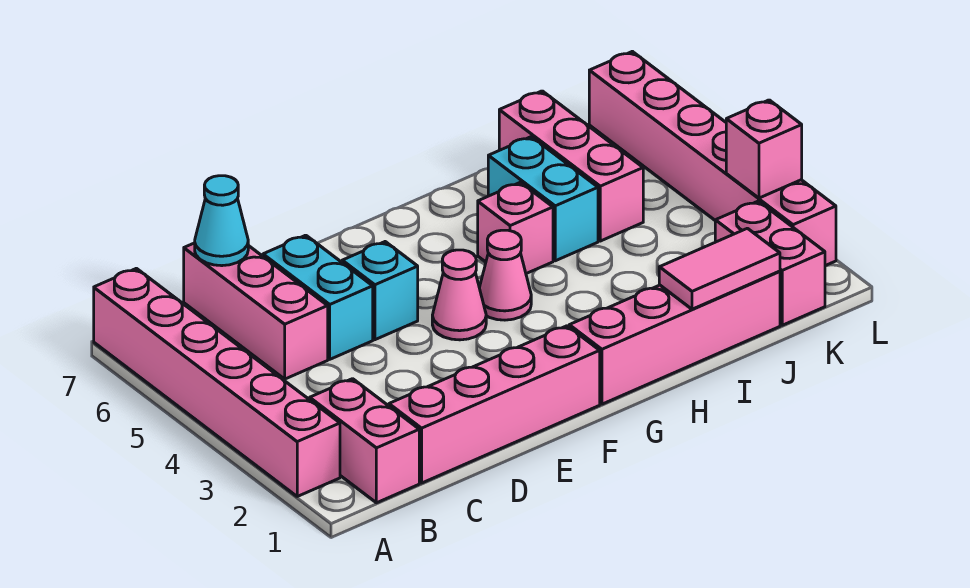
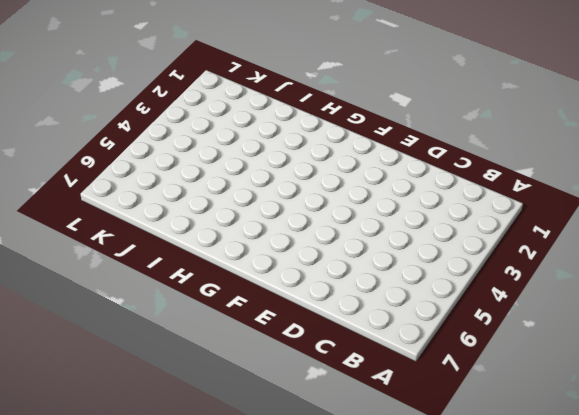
none -> pink 1x6 brick [94,268,340,496]
none -> pink 1x2 brick [310,379,419,503]
none -> pink 1x4 brick [389,326,600,483]

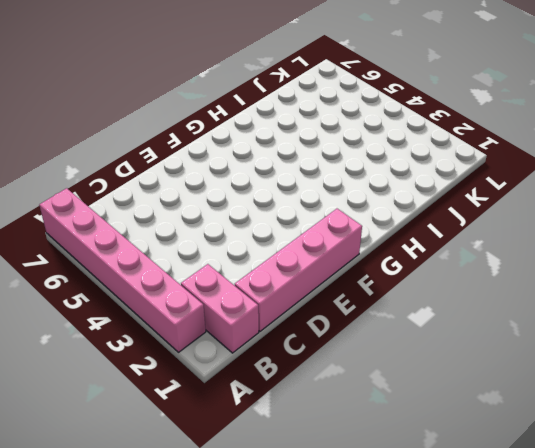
none -> pink 1x3 brick [184,243,328,379]
none -> cyan 1x2 brick [263,235,373,359]
none -> cyan 1x1 brick [342,242,418,340]

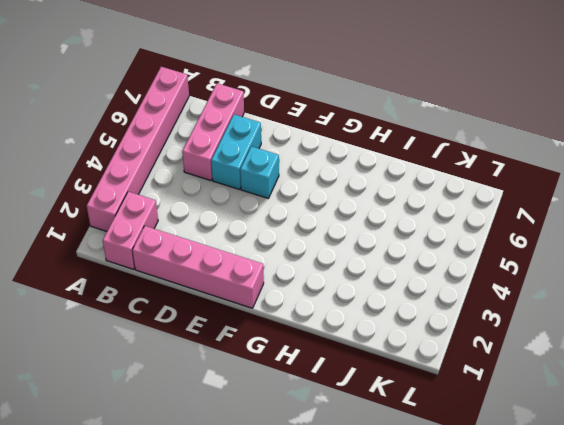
none -> pink 1x1 cone [432,250,486,340]
none -> pink 1x4 brick [569,271,780,404]
none -> pink 1x1 cone [479,230,531,320]

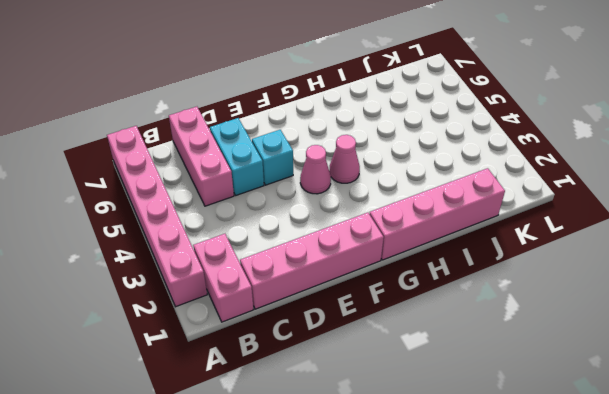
none -> pink 1x1 brick [478,182,553,274]
none -> cyan 1x2 brick [488,137,598,261]
none -> pink 1x3 brick [499,91,643,241]

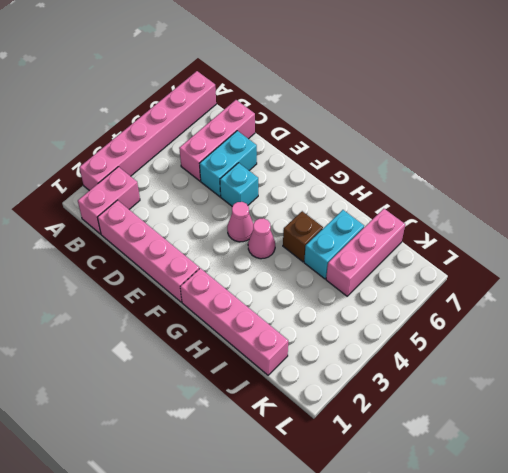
brown 1x1 brick [283,211,323,262] -> pink 1x1 brick [478,182,553,274]
none -> pink 1x2 brick [715,201,825,325]
none -> pink 1x6 brick [589,51,836,266]
none -> cyan 1x1 cone [195,176,248,266]

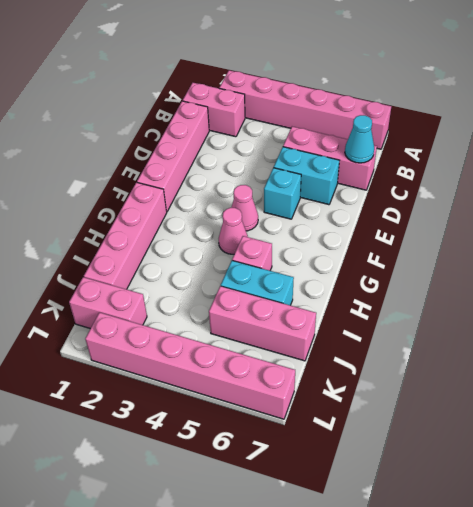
none -> pink 1x2 tile [659,228,780,309]
none -> pink 1x1 brick [726,100,802,198]

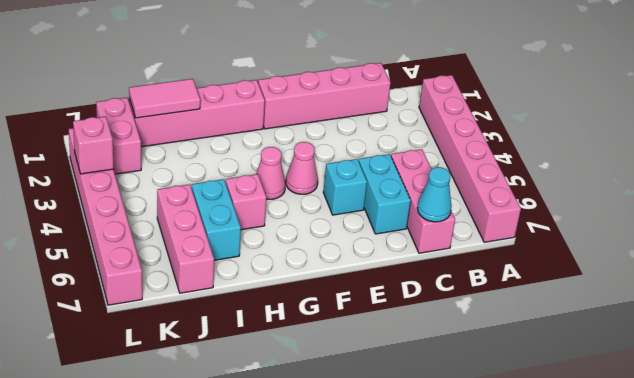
none -> pink 1x2 brick [310,379,419,503]

